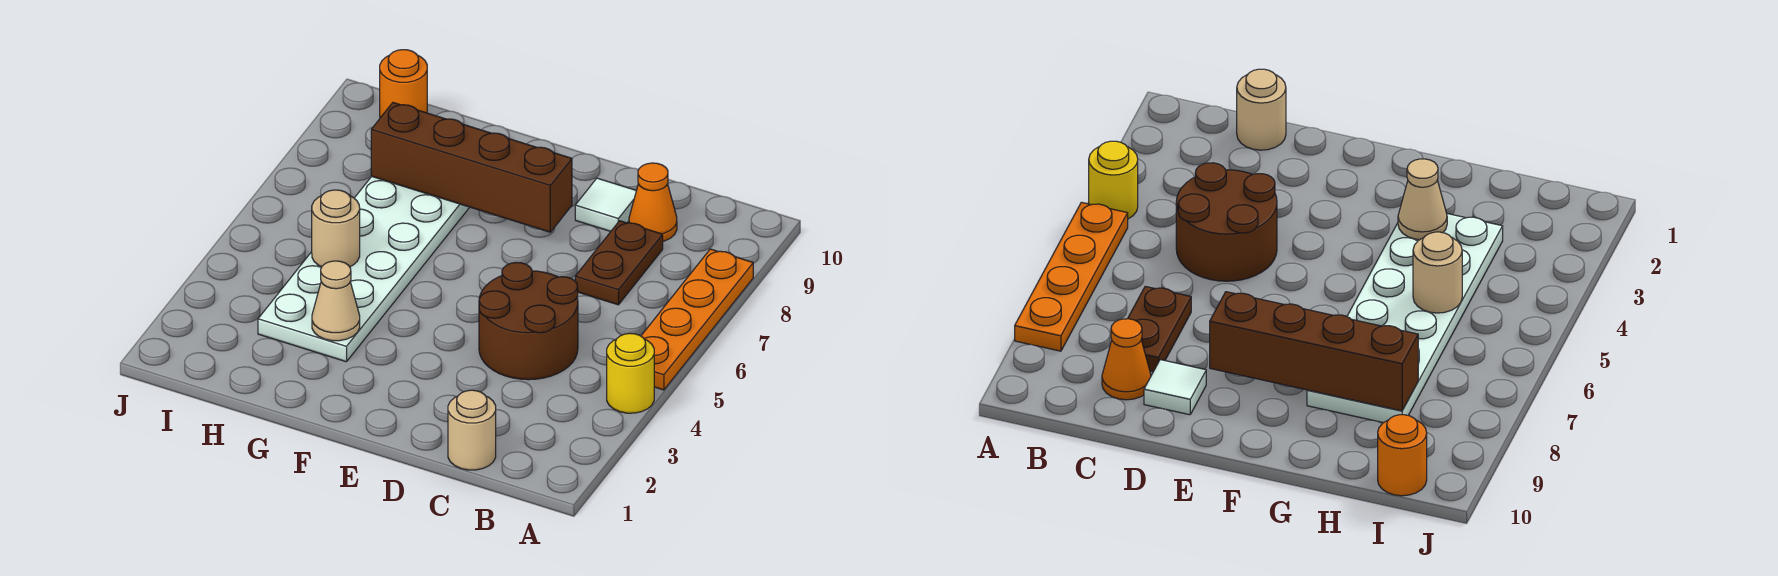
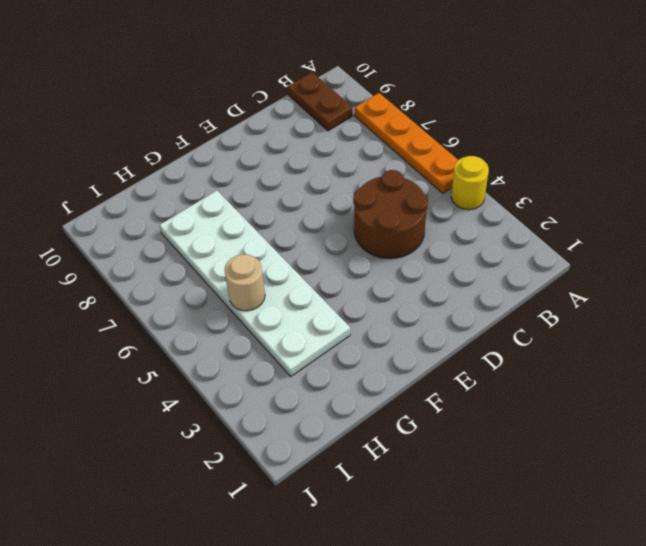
brown 1x2 plate [288,72,353,131] -> brown 1x2 plate moved to [575,221,663,305]
none -> tan 1x1 round brick [448,390,496,470]
none -> orange 1x1 cone [629,163,677,241]
none -> white 1x1 tile [575,178,636,231]

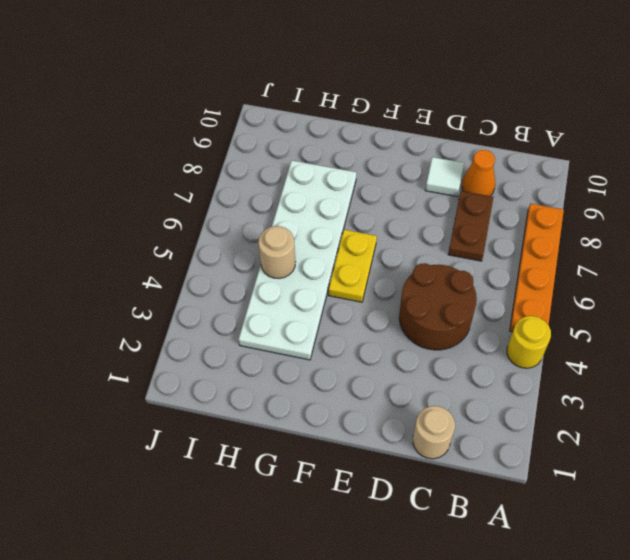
yellow 1x2 plate [328,230,377,302] -> none
none -> orange 1x1 round brick [380,50,427,118]
none -> brown 1x4 brick [371,103,572,232]
none -> tan 1x1 cone [312,261,360,341]

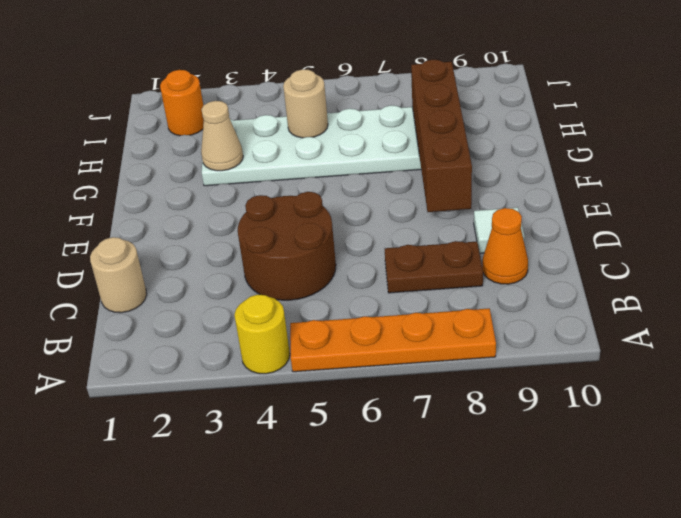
orange 1x1 round brick [160,70,204,136] -> orange 1x1 round brick moved to [380,50,427,118]

